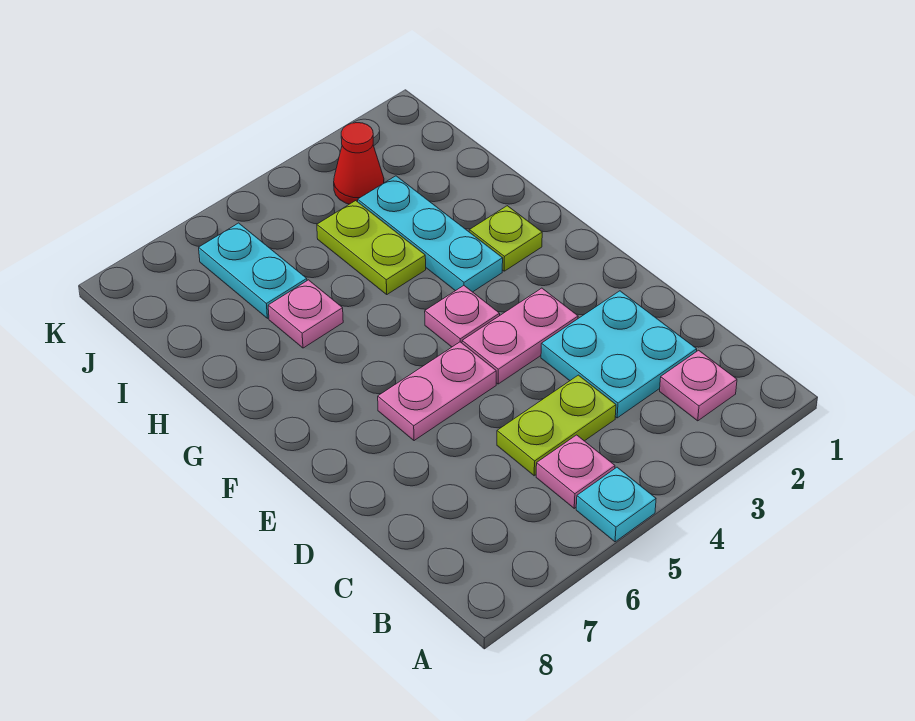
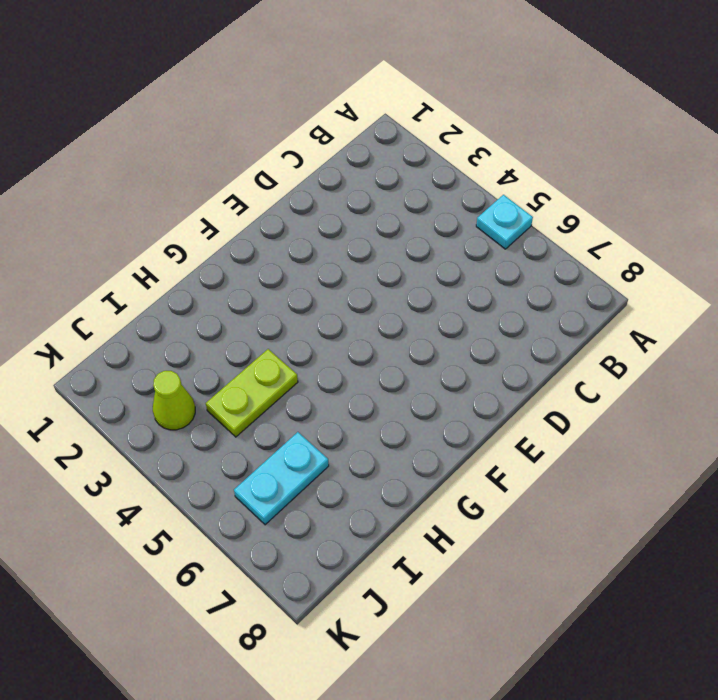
lime 1x1 cone [153,371,195,430] -> red 1x1 cone [334,123,384,204]
none -> pink 1x1 plate [660,350,737,421]
none -> pink 1x1 plate [536,435,615,508]
none -> cyan 2x2 plate [541,291,697,418]

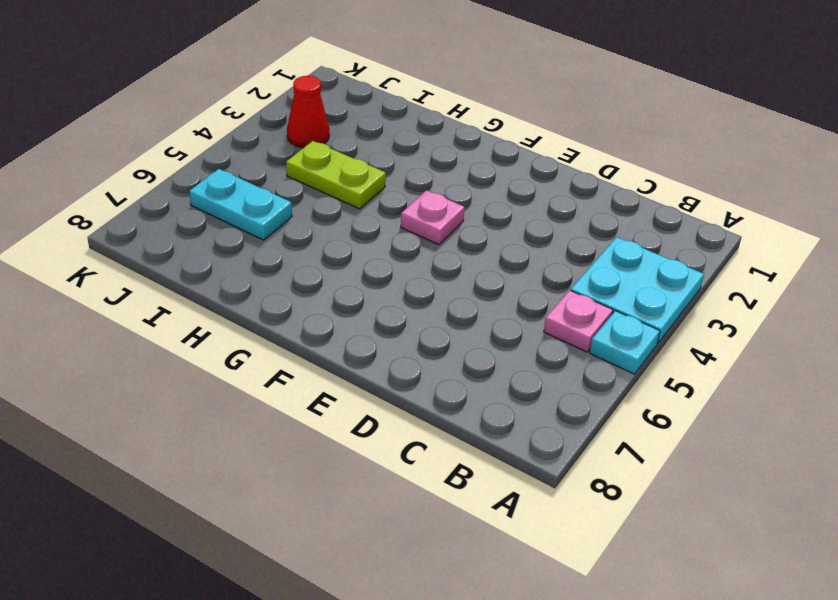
cyan 2x2 plate [571,237,704,344] -> cyan 2x2 plate moved to [541,291,697,418]
none -> pink 1x1 plate [660,350,737,421]
none -> lime 1x2 plate [497,375,616,476]
none -> pink 1x2 plate [462,288,578,384]

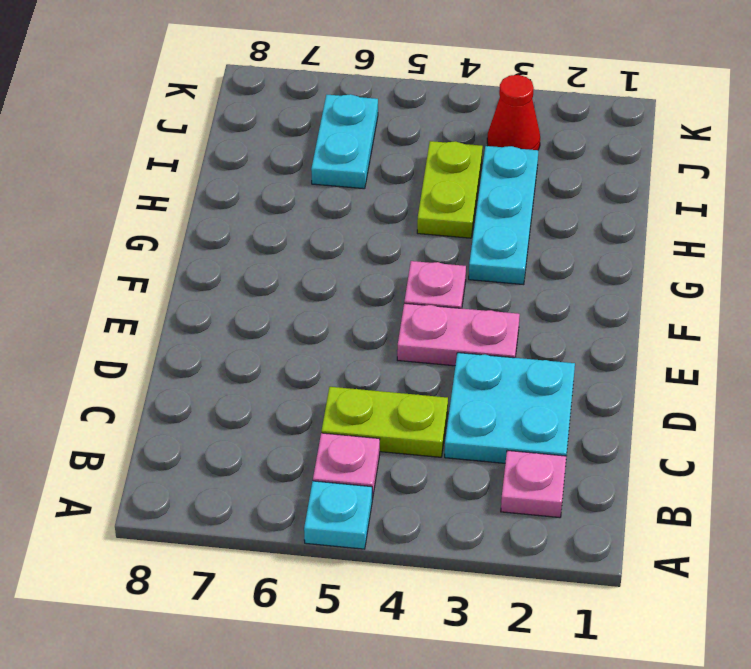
none -> pink 1x2 plate [378,342,496,441]
none -> lime 1x1 plate [469,206,542,271]
none -> pink 1x1 plate [268,280,343,348]

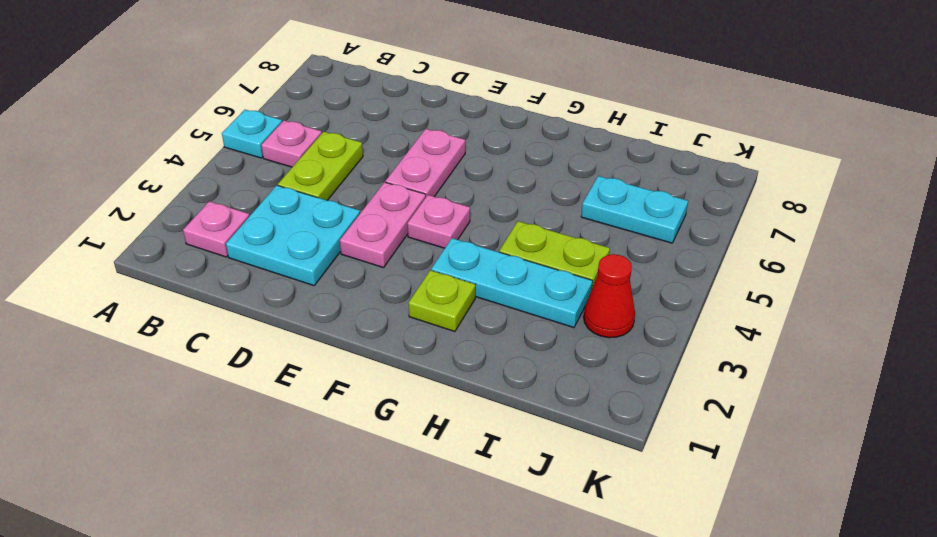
none -> pink 1x1 plate [268,280,343,348]

